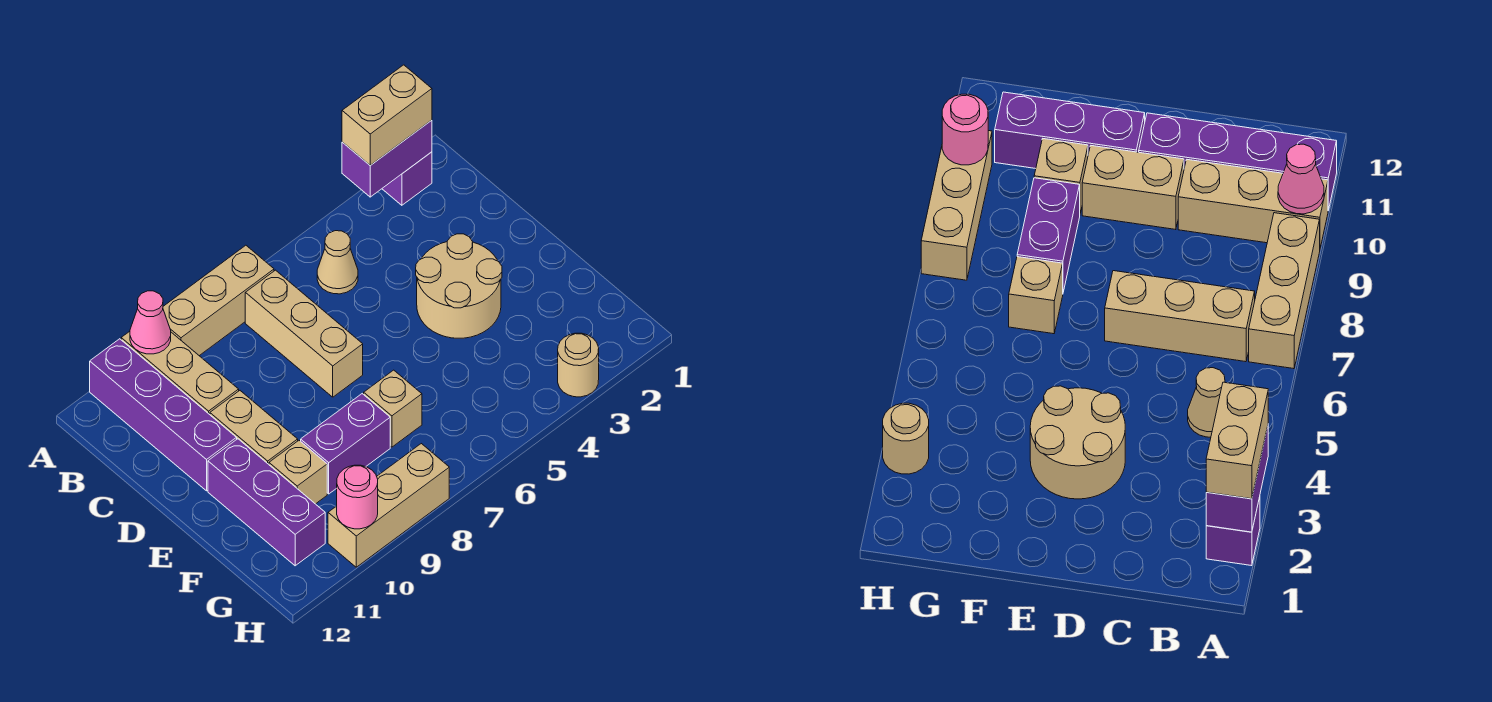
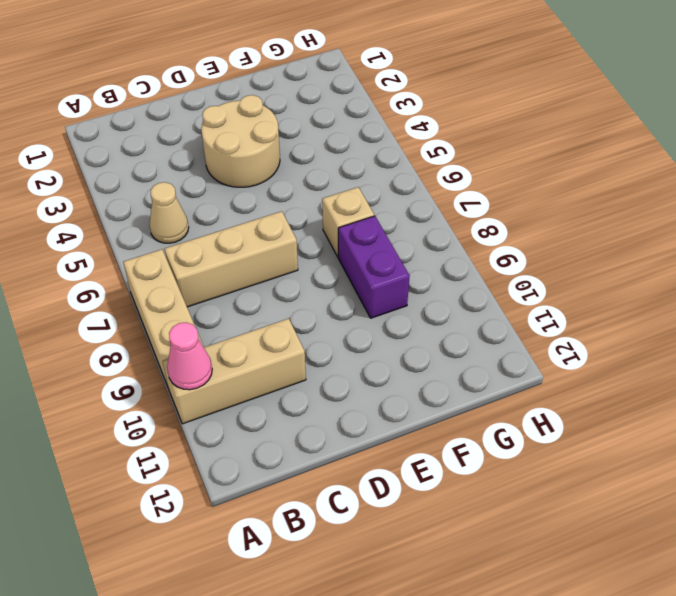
none -> purple 1x1 brick [382,152,432,205]
none -> purple 1x4 brick [90,339,237,491]
none -> tan 1x2 brick [210,391,298,464]

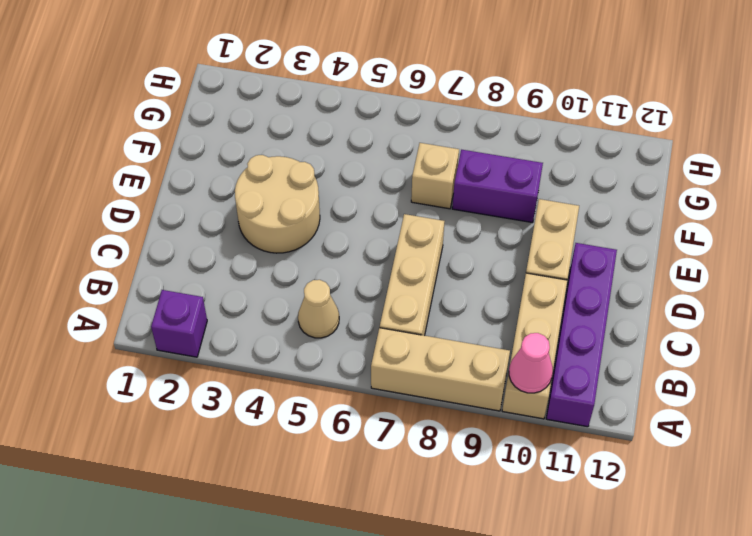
none -> purple 1x3 brick [208,439,325,566]
none -> tan 1x1 brick [269,441,327,504]
none -> tan 1x1 round brick [558,333,599,397]

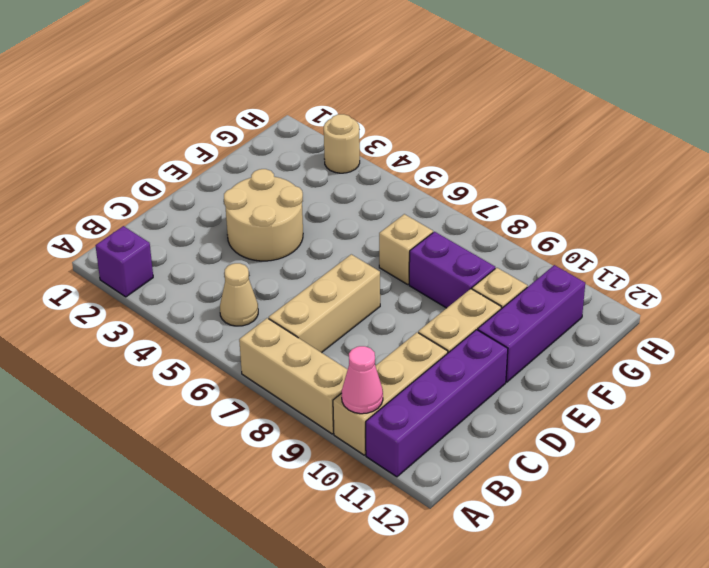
none -> tan 1x3 brick [328,444,449,567]
none -> purple 1x2 brick [342,120,432,197]
none -> pink 1x1 round brick [337,465,378,529]

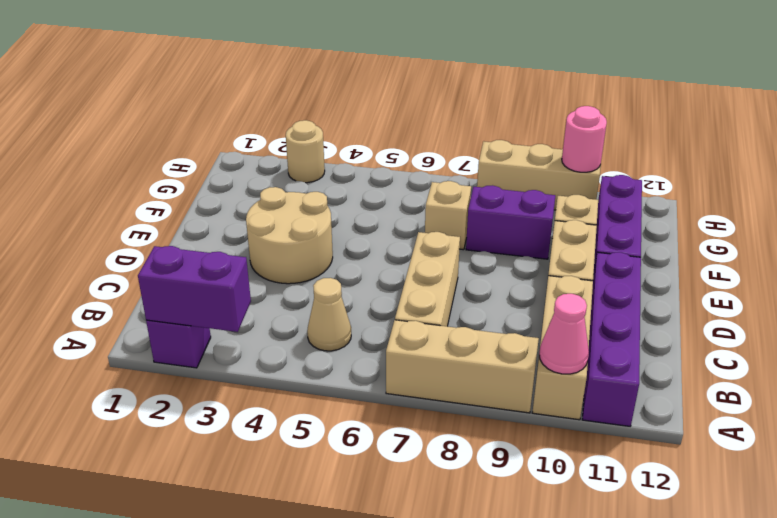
none -> tan 1x2 brick [342,65,432,165]

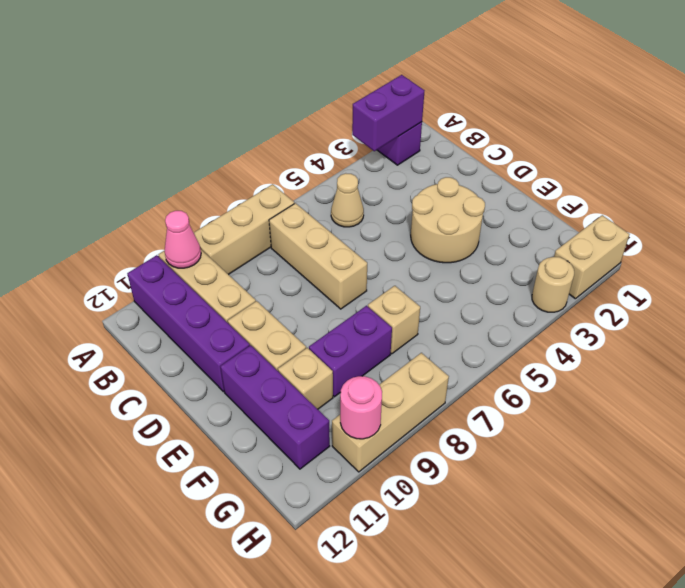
tan 1x2 brick [554,215,629,299] -> tan 1x2 brick moved to [342,65,432,165]

